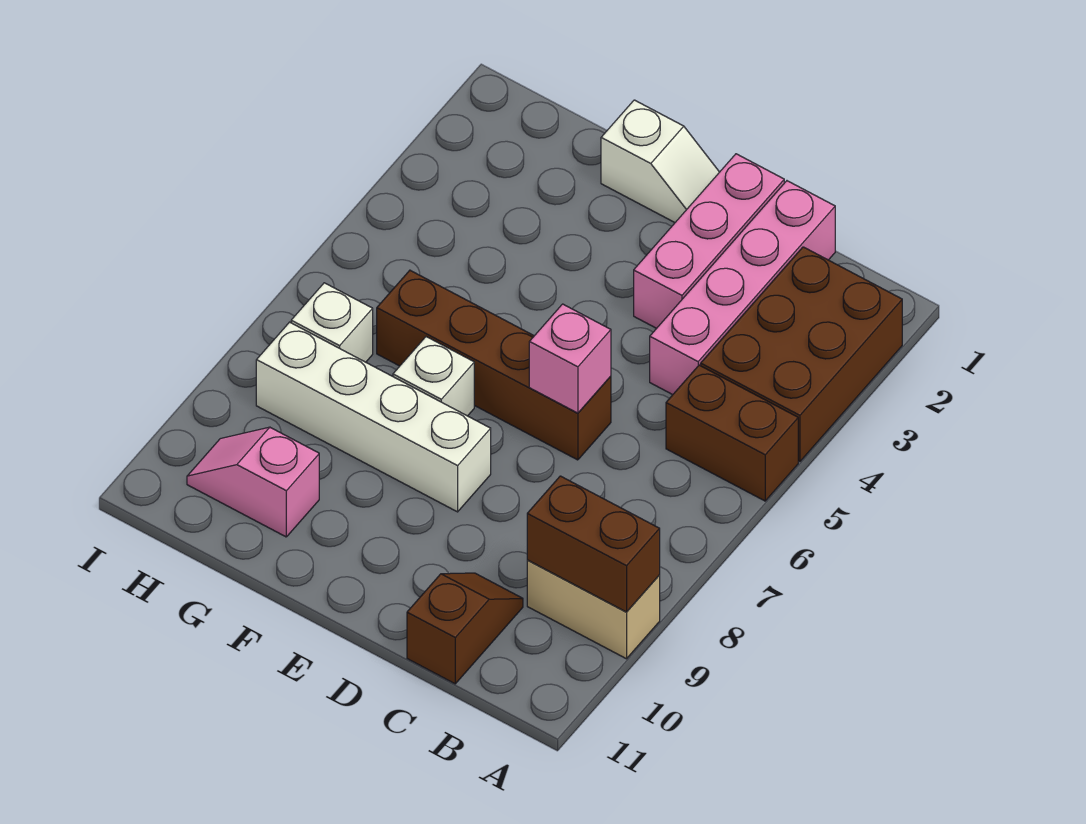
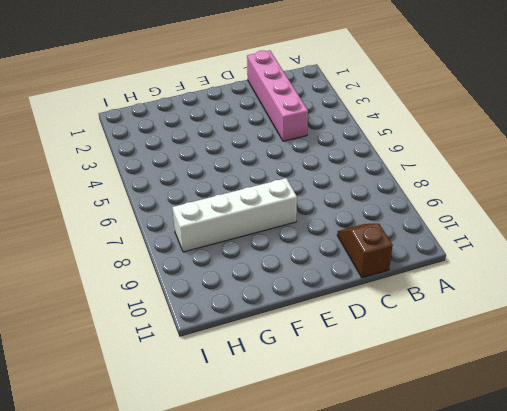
none -> brown 2x3 brick [701,247,902,462]
none -> brown 1x2 brick [666,365,798,501]
none -> tan 1x2 brick [527,560,660,659]

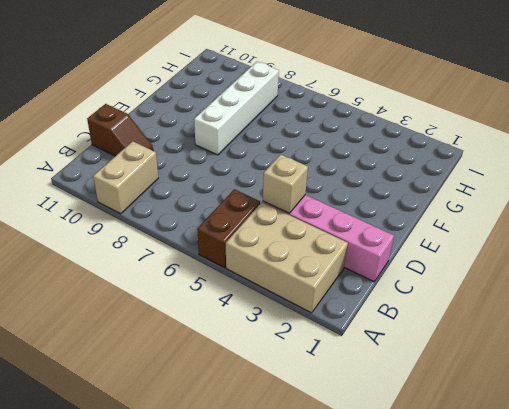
tan 2x3 brick [226,202,348,313] -> brown 2x3 brick [701,247,902,462]
tan 1x1 brick [263,154,308,213] -> none
none -> pink 1x3 brick [634,154,784,328]
none -> brown 1x4 brick [377,270,611,460]
none -> white 1x2 slope [601,100,719,222]

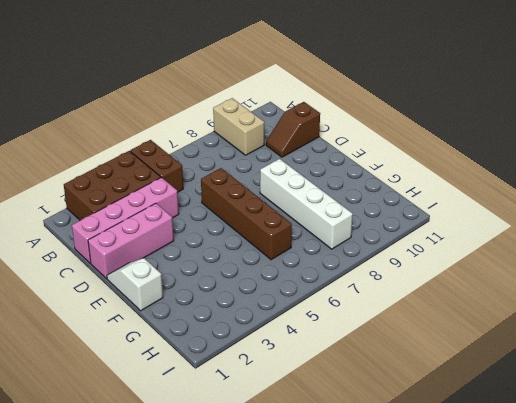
none -> white 1x1 brick [393,337,474,416]
none -> pink 1x2 slope [187,427,319,537]
none -> white 1x1 brick [291,283,373,362]

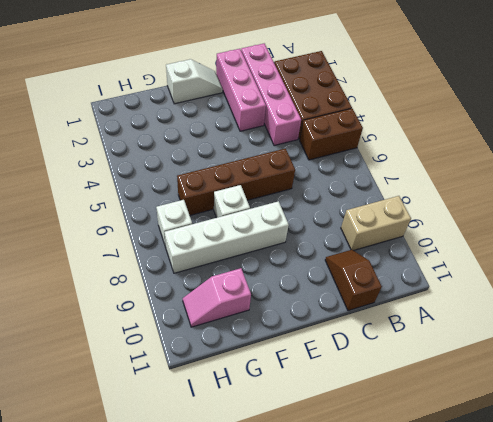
none -> brown 1x2 brick [527,476,660,612]
none -> pink 1x1 brick [529,304,611,413]

